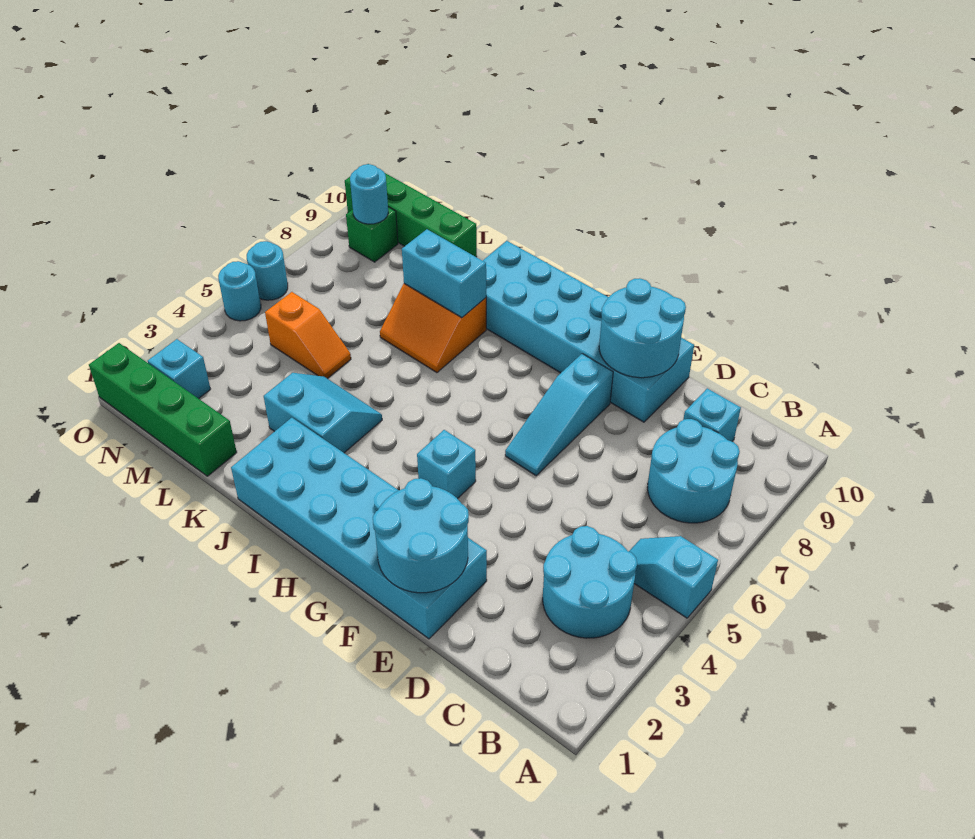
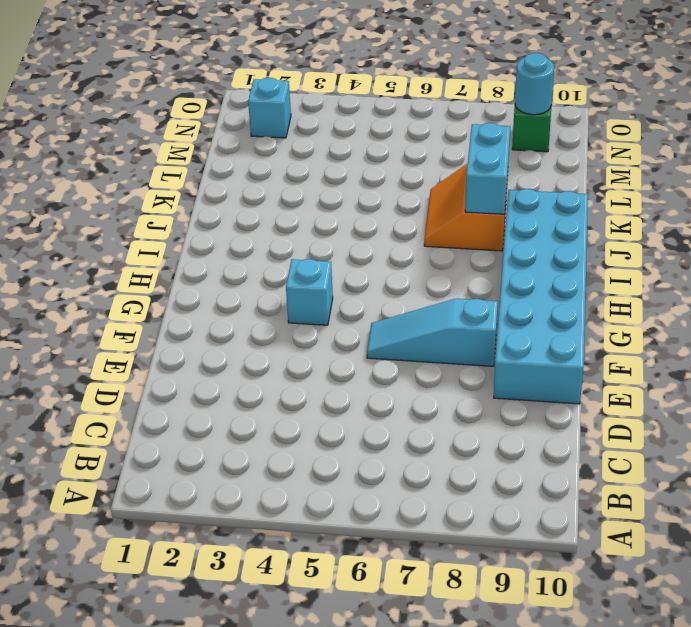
none -> cyan 1x2 slope [629,536,718,618]
none -> cyan 2x2 round brick [543,526,637,638]
none -> cyan 2x2 round brick [647,419,740,523]

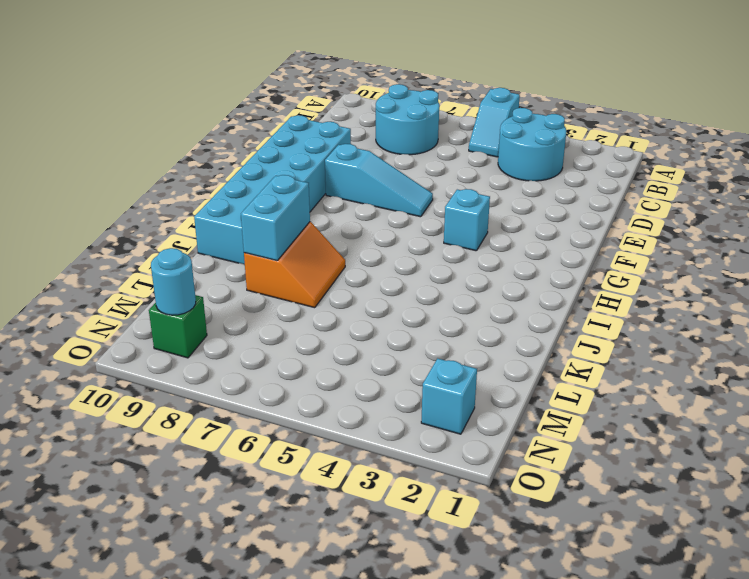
none -> cyan 1x1 brick [683,388,741,441]
none -> cyan 2x6 brick [231,418,487,639]
none -> cyan 2x2 slope [264,373,382,453]

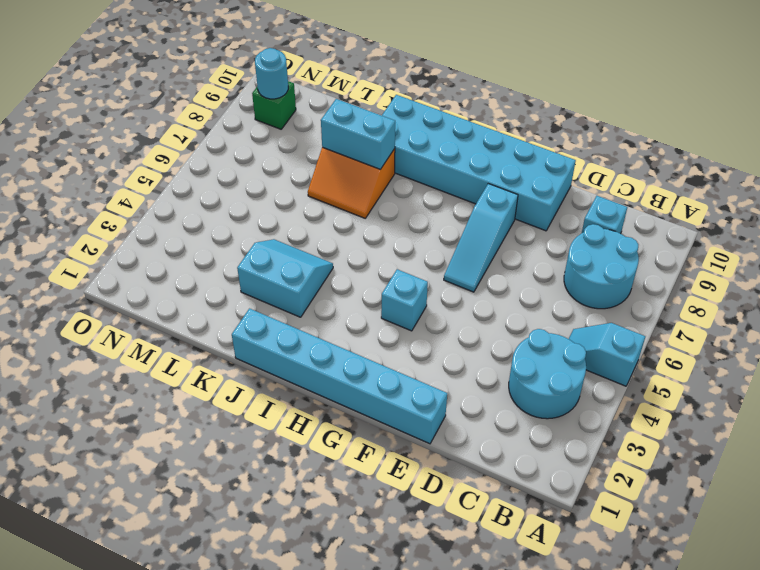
cyan 1x6 brick [232,309,447,444] -> cyan 2x6 brick [231,418,487,639]
none -> green 1x4 brick [89,343,237,476]
none -> orange 1x2 slope [265,292,351,379]
none -> green 1x4 brick [345,173,477,257]

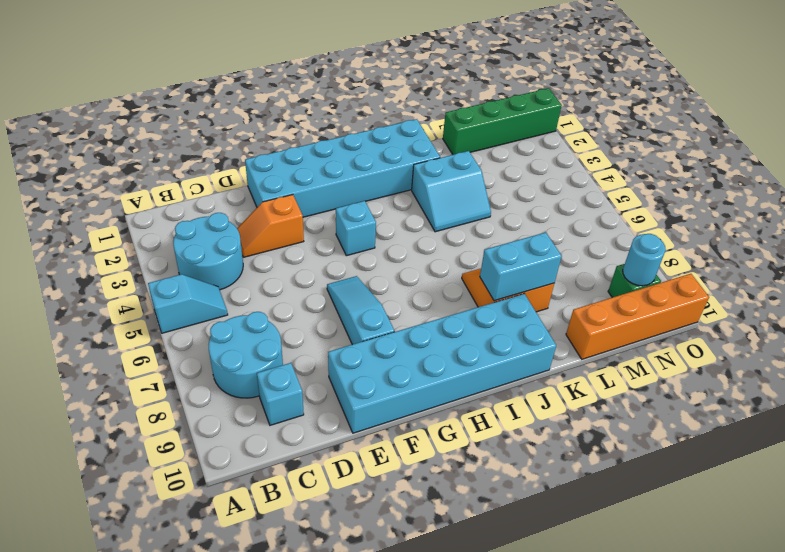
orange 1x2 slope [237,195,304,257] -> orange 1x2 slope moved to [265,292,351,379]
orange 1x4 brick [566,274,709,359] -> green 1x4 brick [345,173,477,257]
none -> cyan 1x1 brick [148,339,210,399]
none -> cyan 1x1 round brick [218,261,261,321]
none -> cyan 1x1 round brick [247,241,288,300]

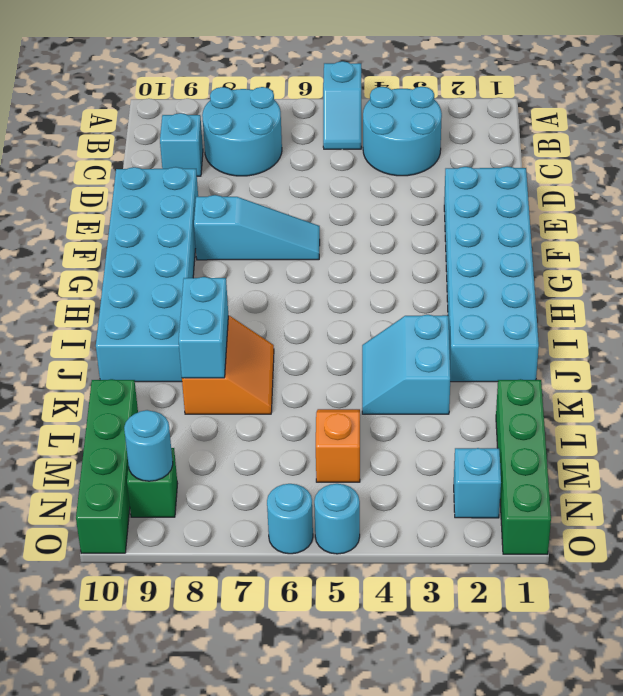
none -> cyan 1x1 brick [417,430,476,499]
none -> cyan 2x2 round brick [373,478,469,593]
none -> cyan 2x2 round brick [599,278,686,378]

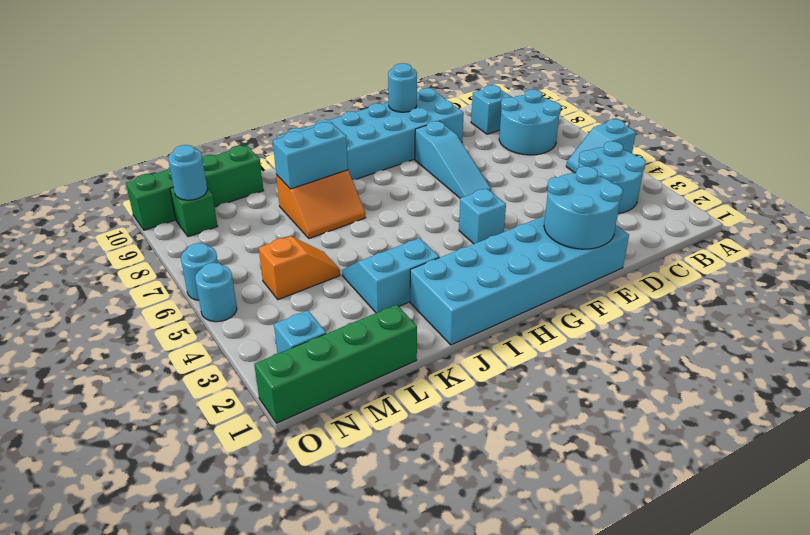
cyan 1x1 round brick [388,63,417,112] -> cyan 2x2 round brick [599,278,686,378]

